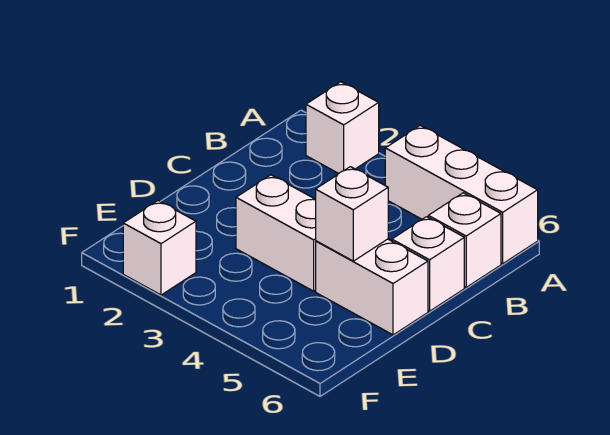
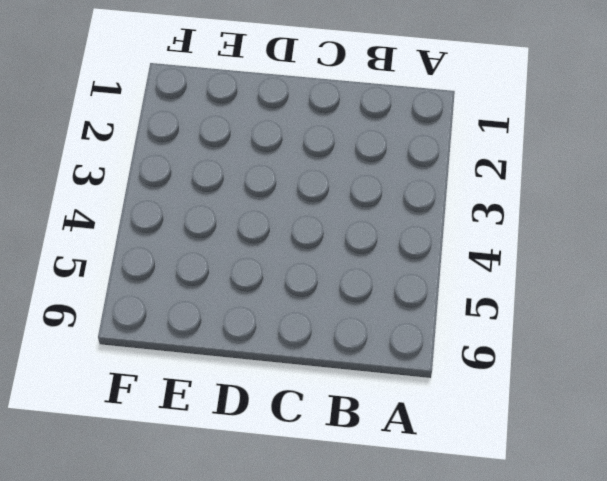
none -> white 1x1 brick [306,82,379,174]
none -> white 1x3 brick [385,125,538,264]

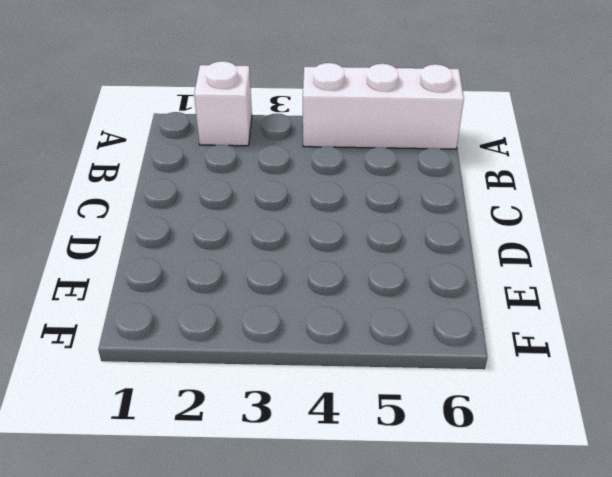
none -> white 1x1 brick [428,193,501,287]
none -> white 1x1 brick [392,217,464,311]

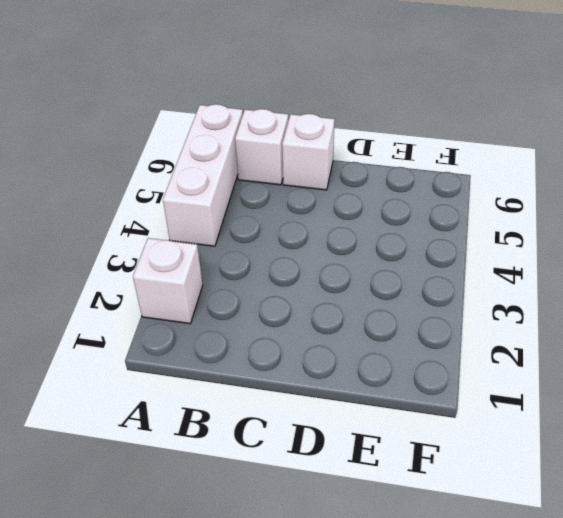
none -> white 1x2 brick [236,175,316,291]
none -> white 1x2 brick [316,239,428,335]

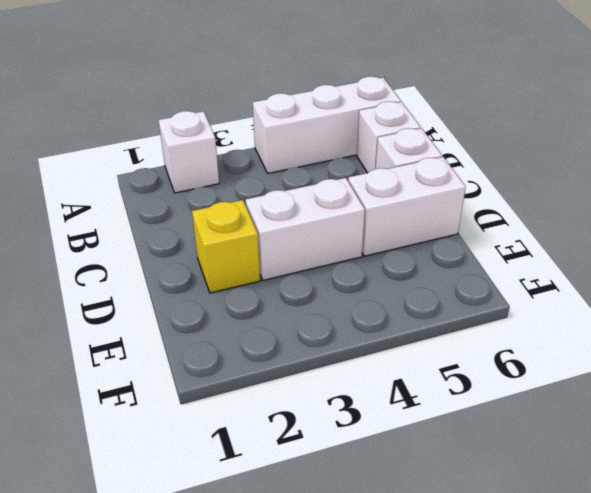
yellow 1x1 brick [192,200,260,293] -> none
none -> white 1x1 brick [123,201,196,295]
none -> white 1x1 brick [316,167,388,261]

